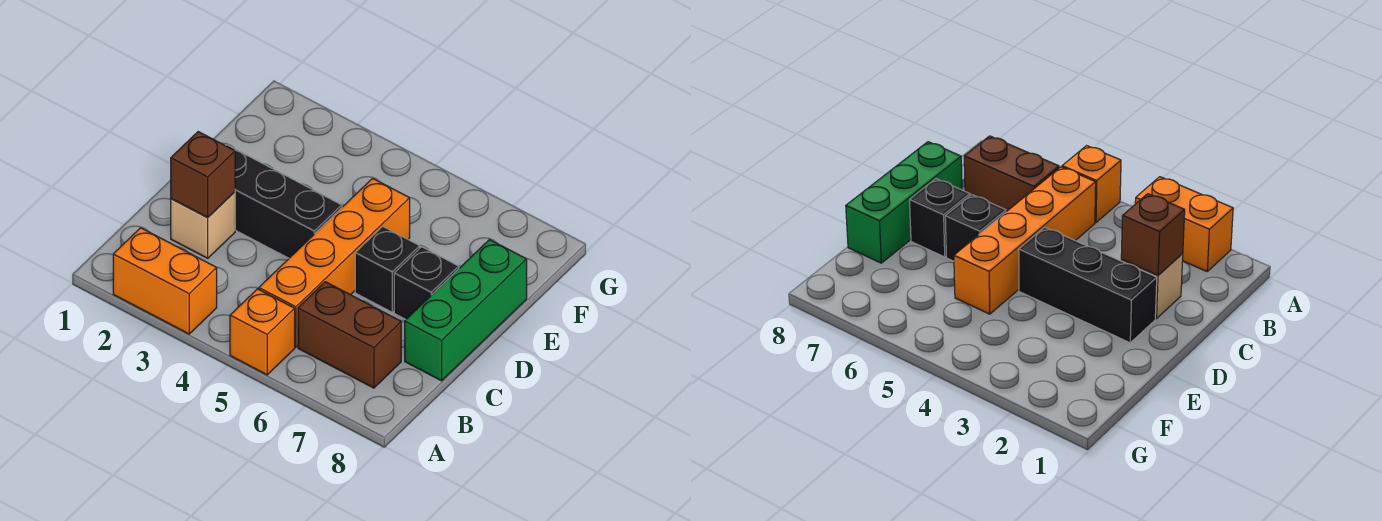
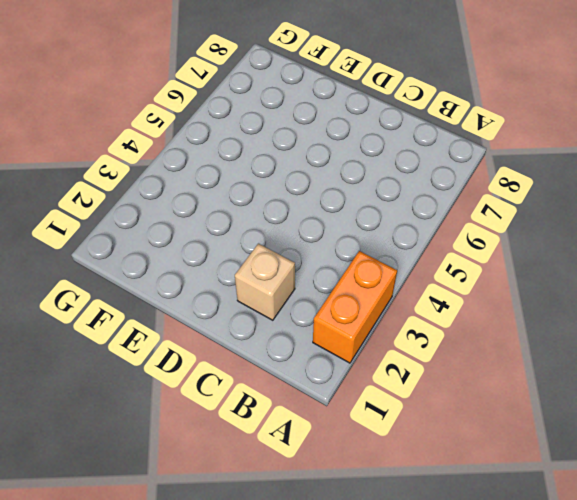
none -> orange 1x1 brick [230,289,295,375]
none -> orange 1x4 brick [259,178,410,347]

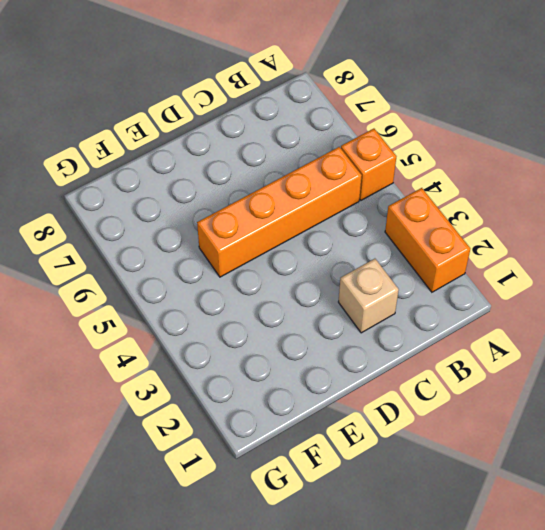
none -> brown 1x2 brick [298,282,401,388]
none -> green 1x3 brick [405,240,527,381]

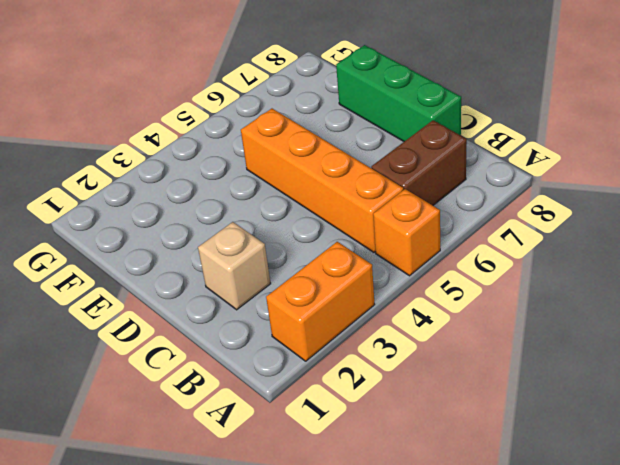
none -> black 1x3 brick [226,145,342,258]
none -> black 1x1 brick [355,226,420,312]

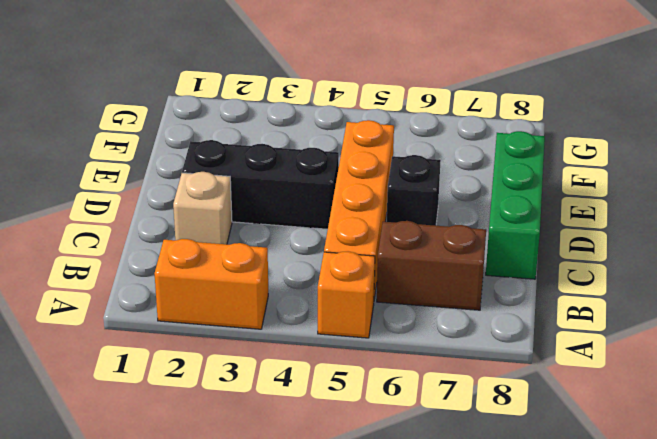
none -> black 1x1 brick [394,247,459,319]
none -> brown 1x1 brick [171,132,235,218]

